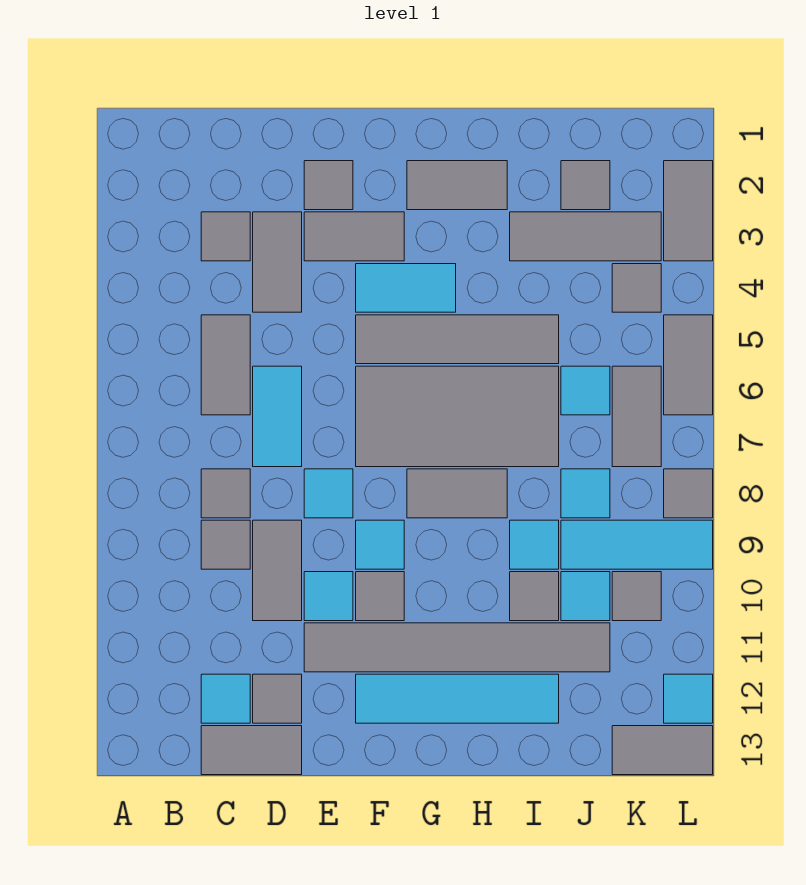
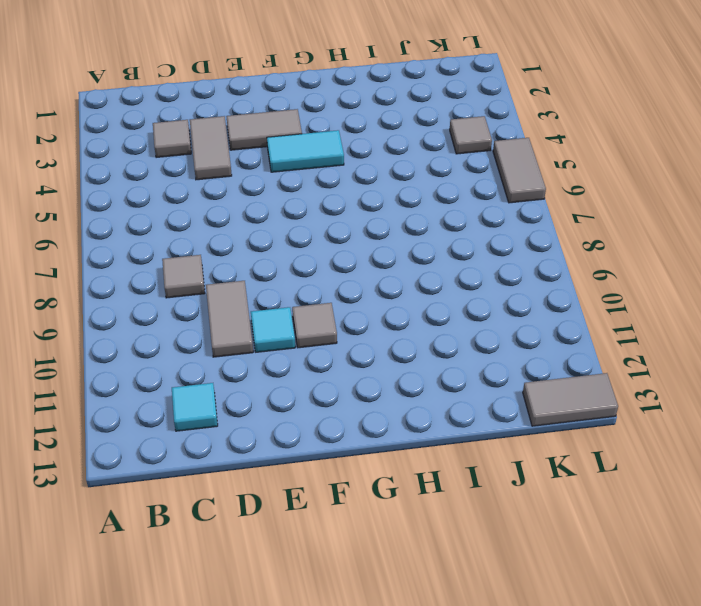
none -> grey 1x2 tile [201,315,250,415]
none -> grey 1x1 tile [201,520,250,569]
none -> grey 1x2 tile [201,726,302,775]
none -> cyan 1x2 tile [253,366,302,467]

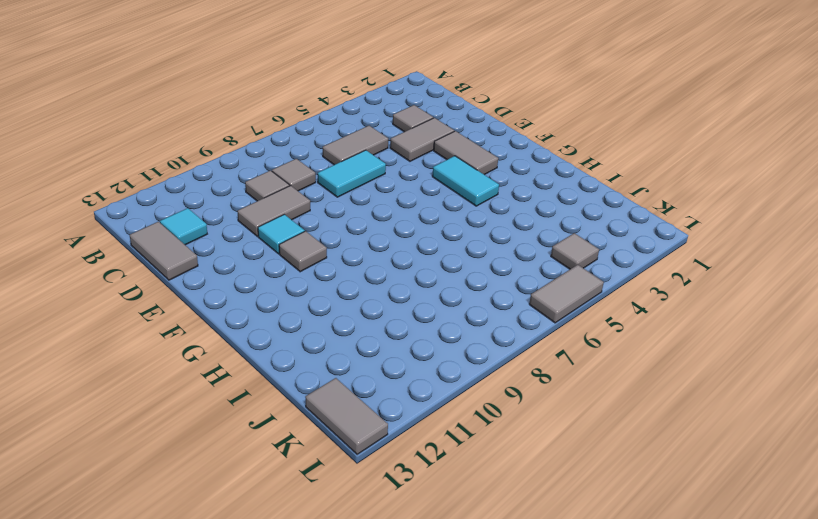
none -> grey 1x1 tile [253,674,302,723]
none -> grey 1x1 tile [304,161,353,210]
none -> cyan 1x1 tile [304,469,353,518]
none -> grey 1x6 tile [304,623,610,672]

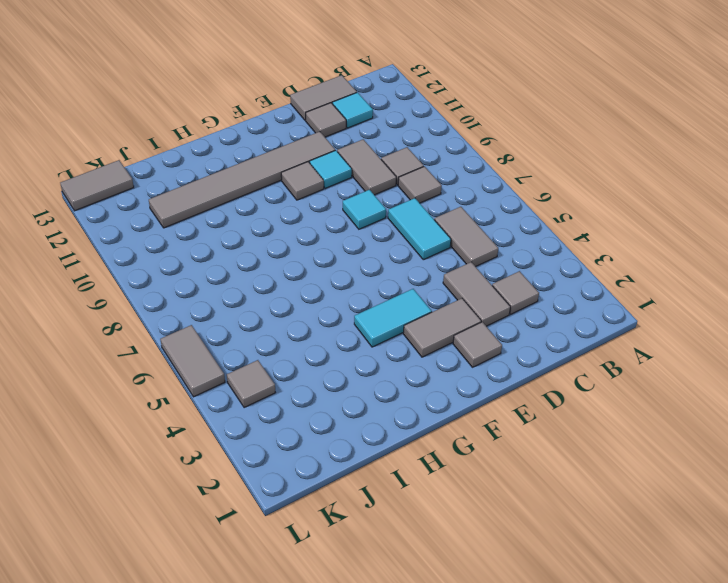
none -> grey 1x4 tile [356,315,559,364]
none -> grey 2x4 tile [356,366,559,467]
none -> cyan 1x1 tile [356,520,404,569]
none -> cyan 1x4 tile [356,674,559,723]

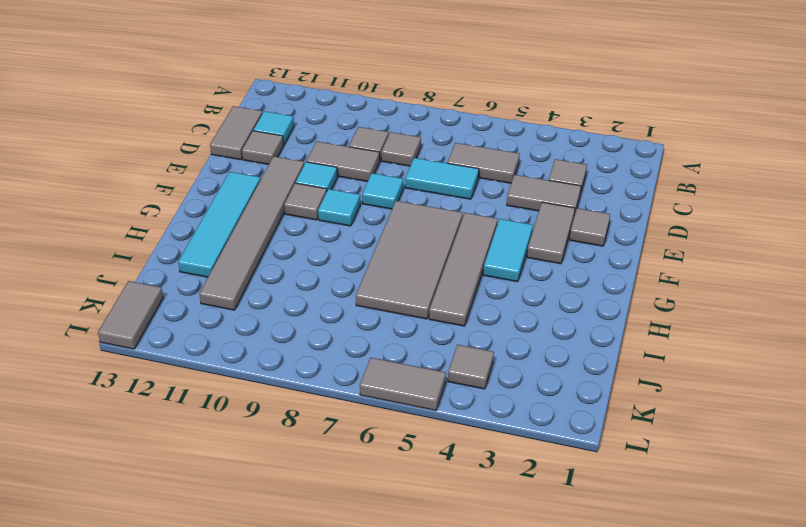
none -> grey 1x2 tile [407,161,507,210]
none -> grey 1x2 tile [407,469,507,518]
none -> grey 1x3 tile [510,212,661,261]
none -> cyan 1x1 tile [510,520,559,569]

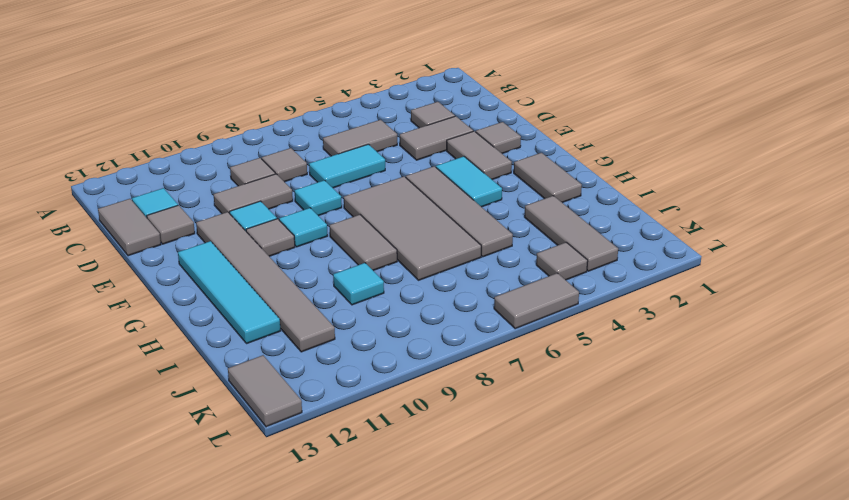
none -> grey 1x1 tile [510,572,559,621]
none -> grey 1x1 tile [561,161,610,210]
none -> cyan 1x1 tile [561,366,610,415]
none -> cyan 1x1 tile [561,469,610,518]

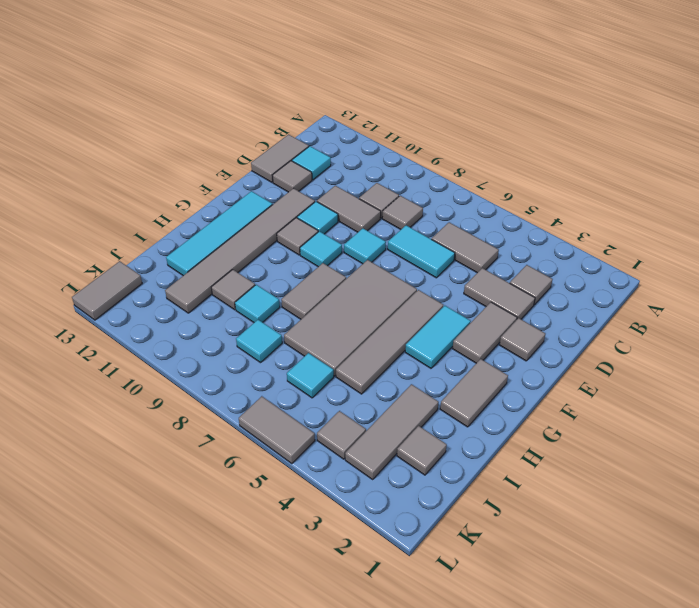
none -> cyan 1x3 tile [561,520,713,569]
none -> cyan 1x1 tile [561,572,610,621]
none -> grey 1x2 tile [612,366,661,467]
none -> grey 1x1 tile [612,572,661,621]

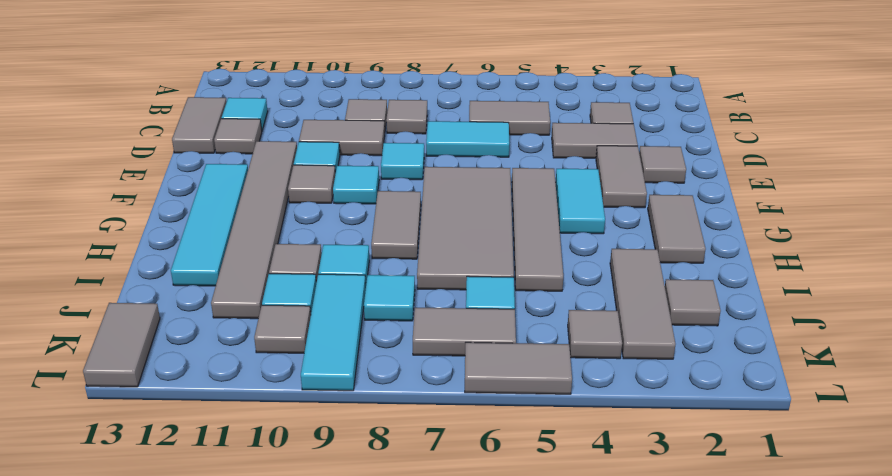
none -> grey 1x2 tile [664,161,713,261]
none -> grey 1x1 tile [664,469,713,518]
none -> cyan 1x1 tile [664,674,713,723]

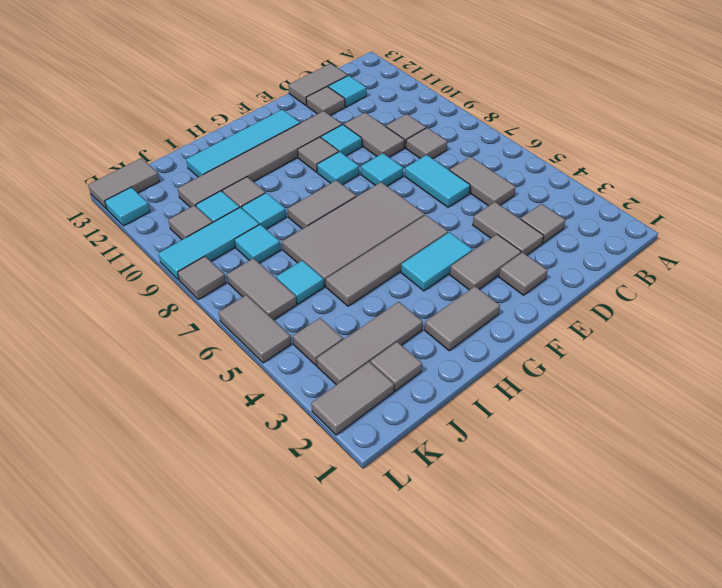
grey 1x2 tile [311,362,394,435] -> grey 1x2 tile turned to [664,161,713,261]

